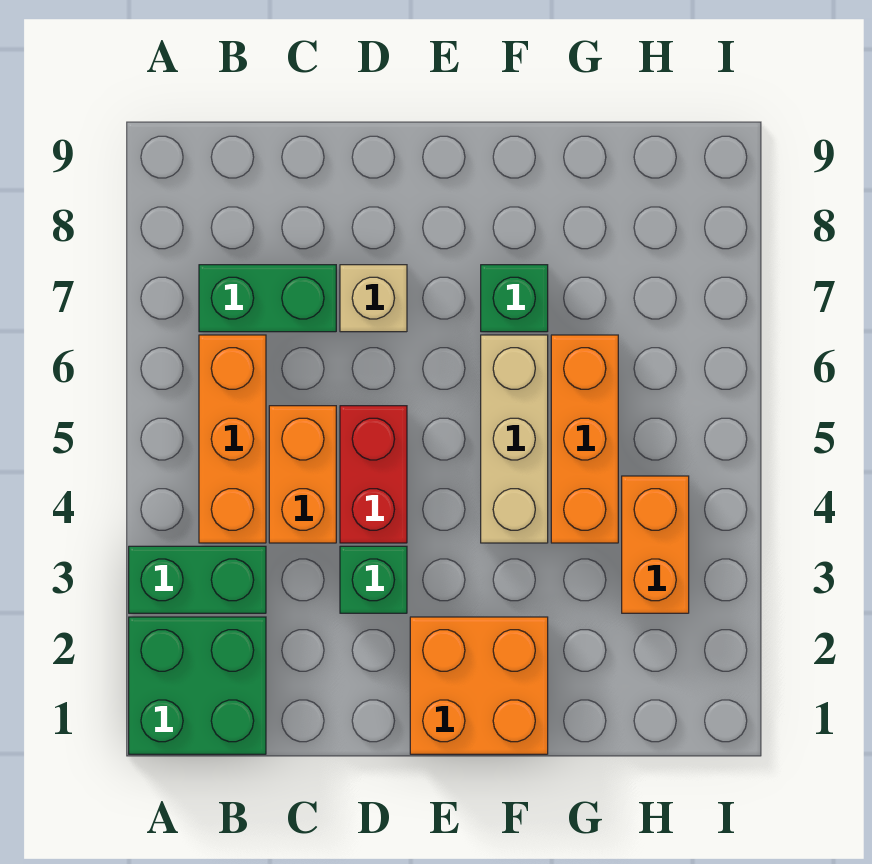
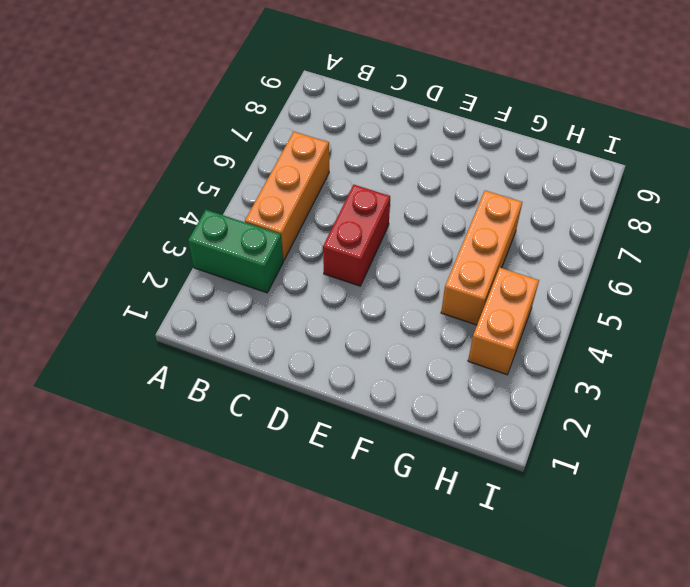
none -> green 2x2 brick [129,617,266,754]
none -> green 1x2 brick [199,265,336,332]
none -> orange 1x2 brick [269,406,336,543]

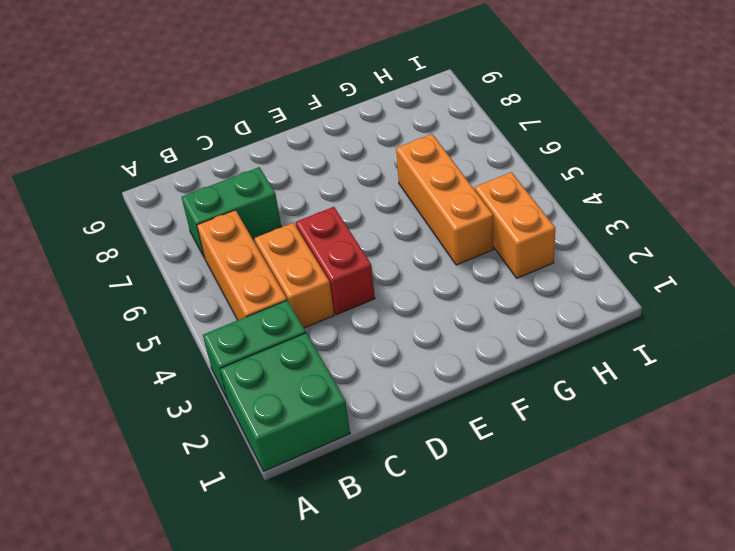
none -> green 1x1 brick [340,546,407,613]
none -> tan 1x1 brick [340,265,407,332]
none -> orange 2x2 brick [410,617,548,754]

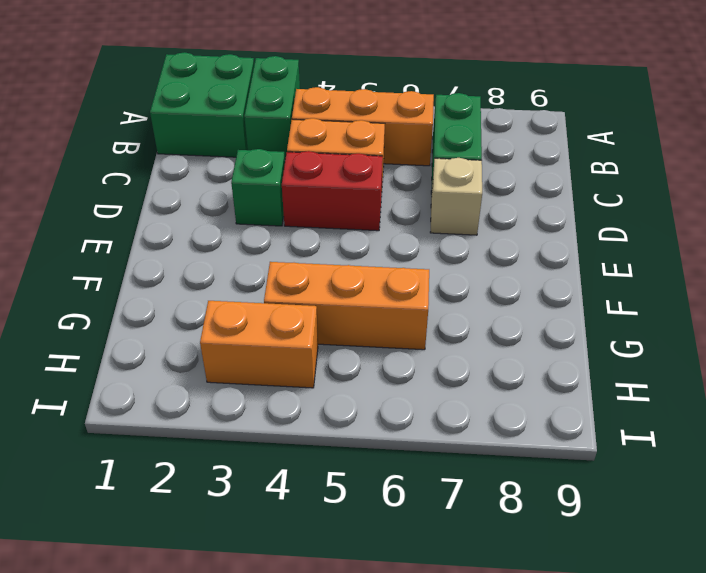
none -> orange 2x2 brick [410,617,548,754]
none -> tan 1x3 brick [481,335,548,543]
none -> green 1x1 brick [481,265,548,332]

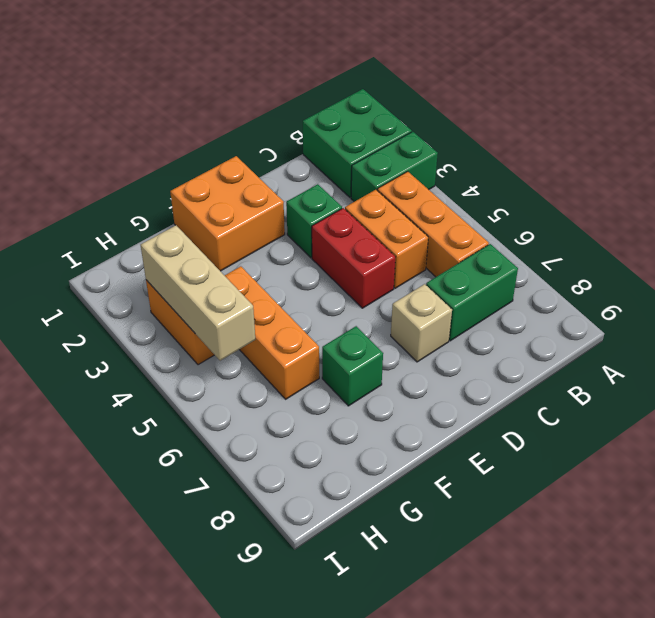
tan 1x3 brick [141,225,255,361] -> tan 1x3 brick moved to [481,335,548,543]

